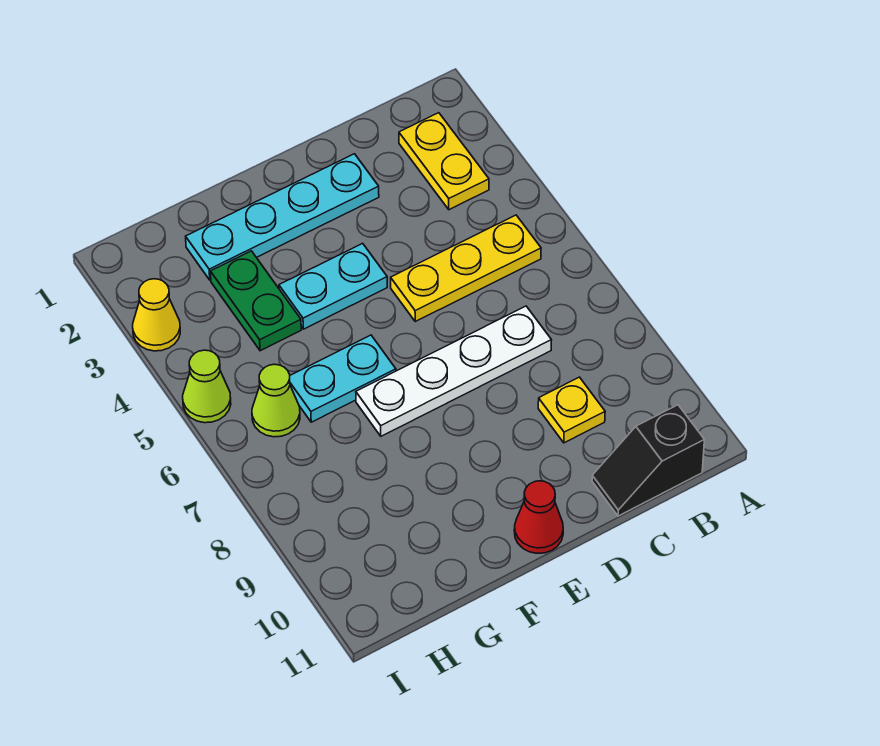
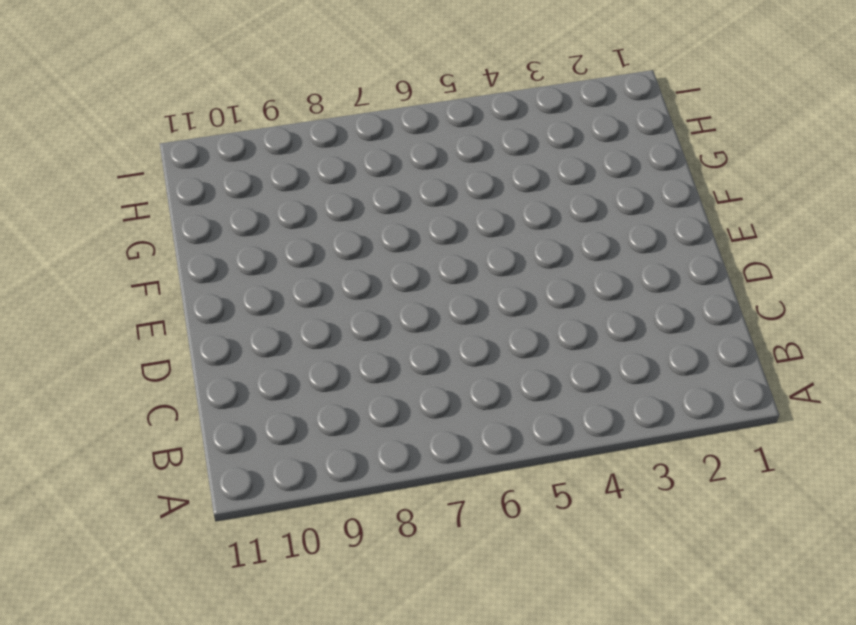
none -> yellow 1x2 plate [399,113,489,210]
none -> yellow 1x3 plate [391,215,541,321]
none -> black 1x2 slope [592,405,704,516]

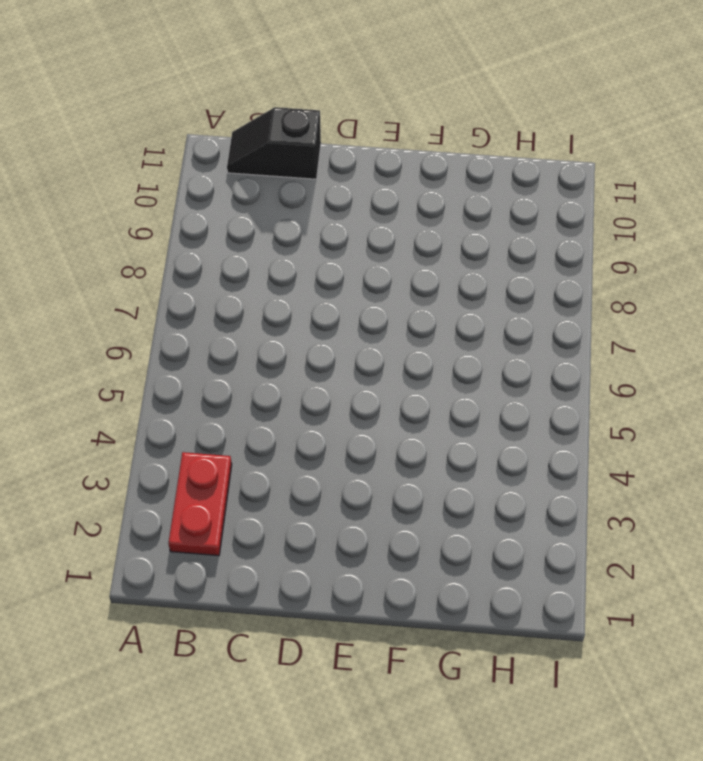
red 1x2 plate [168,452,232,556] -> yellow 1x2 plate [399,113,489,210]
black 1x2 slope [227,107,321,179] -> black 1x2 slope turned to [592,405,704,516]
none -> yellow 1x3 plate [391,215,541,321]
none -> white 1x4 plate [356,306,551,436]
none -> yellow 1x1 plate [538,377,605,443]

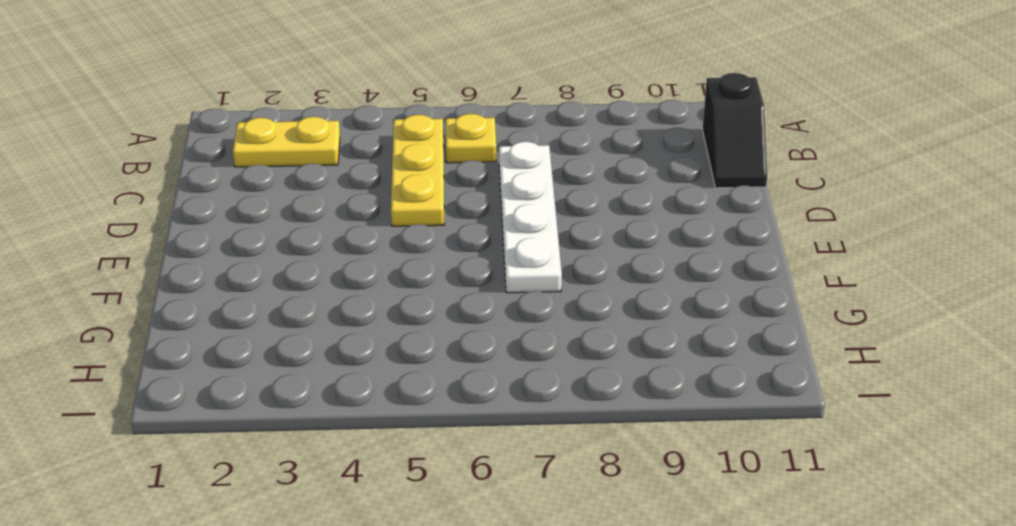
yellow 1x1 plate [445,114,496,163] -> yellow 1x1 plate moved to [538,377,605,443]
none -> cyan 1x4 plate [186,154,379,280]
none -> cyan 1x2 plate [279,243,387,329]
none -> red 1x1 cone [514,481,563,553]

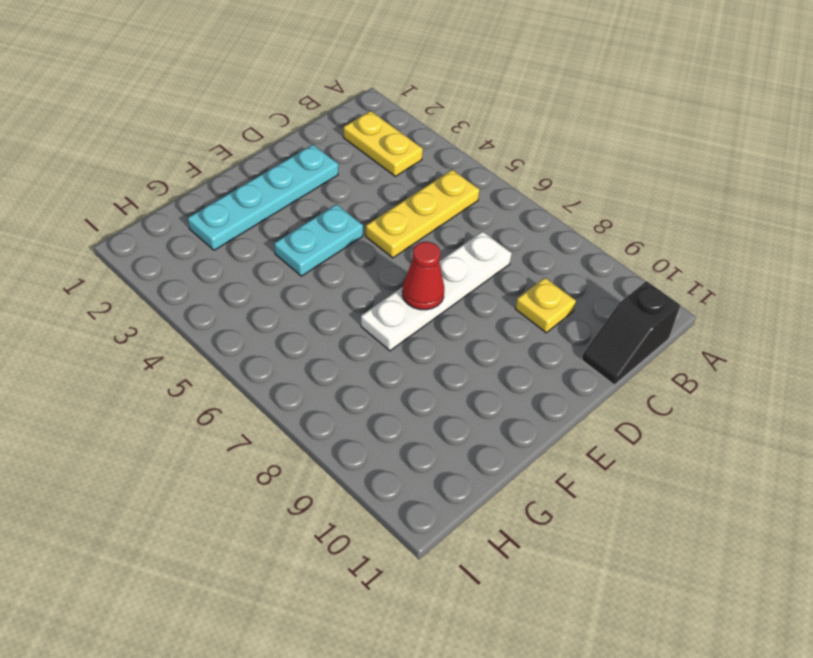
red 1x1 cone [402,242,444,310] -> red 1x1 cone moved to [514,481,563,553]
none -> cyan 1x2 plate [290,335,396,422]
none -> green 1x2 plate [210,251,301,351]
none -> lime 1x1 cone [252,364,300,437]

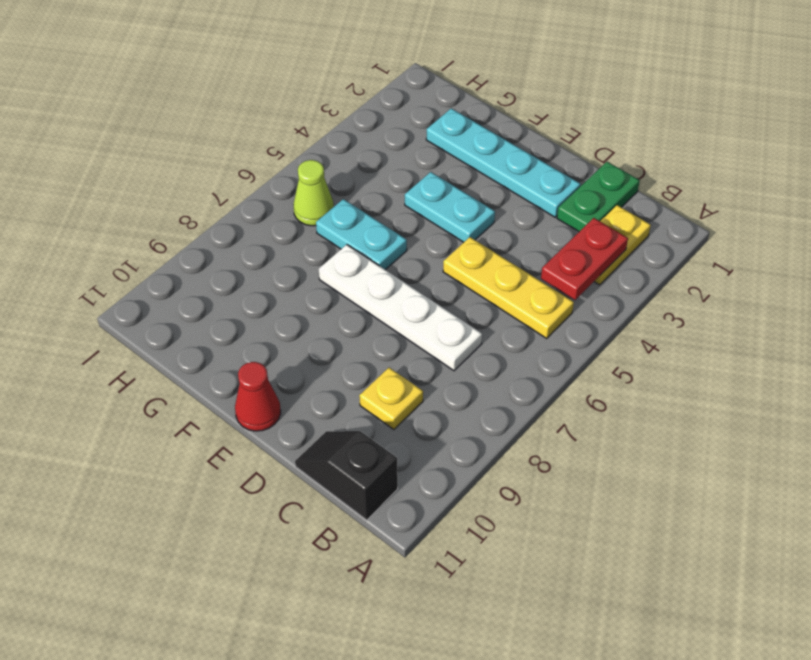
red 1x2 plate [541,218,628,300] -> none
green 1x2 plate [557,162,640,232] -> green 1x2 plate moved to [210,251,301,351]
none -> yellow 1x1 cone [133,279,180,351]
none -> lime 1x1 cone [183,350,231,423]

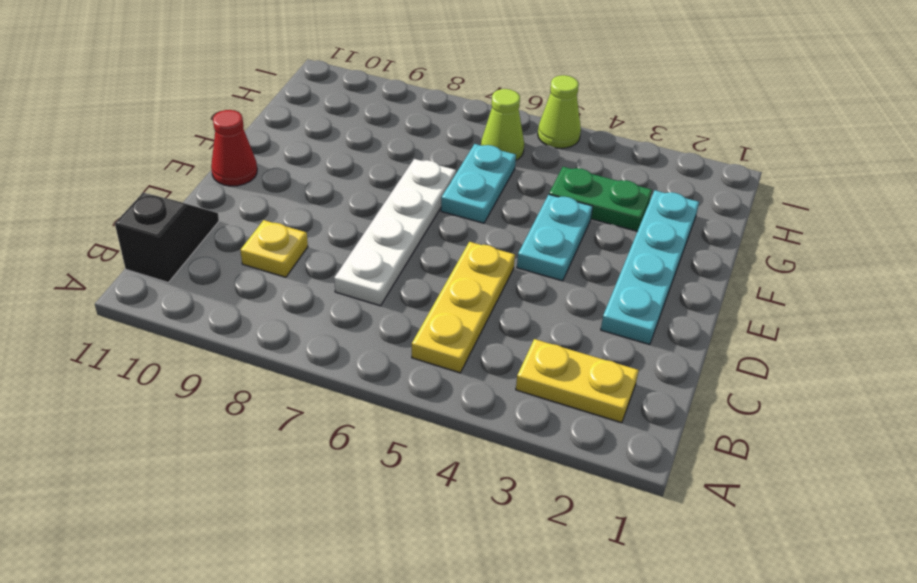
none -> yellow 1x1 cone [133,279,180,351]

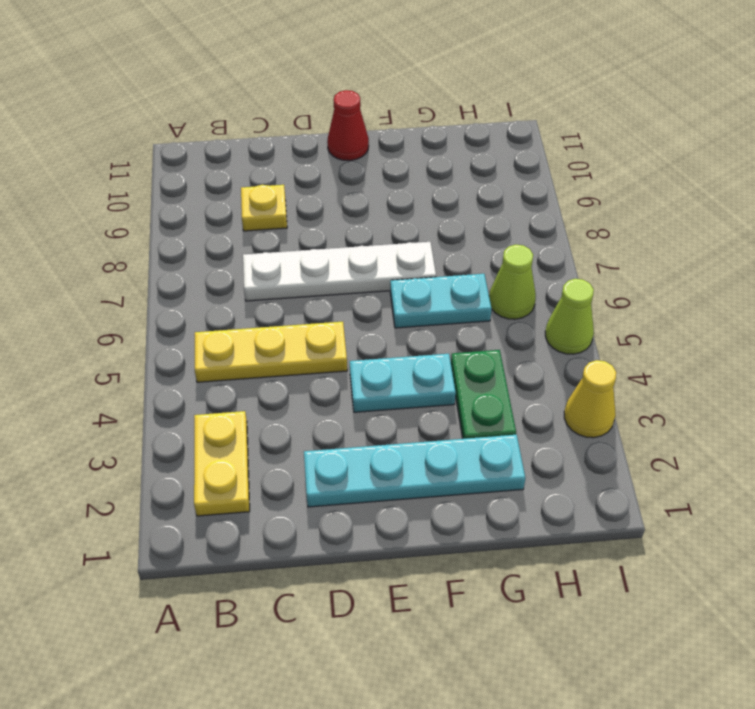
none -> black 1x2 slope [592,405,704,516]

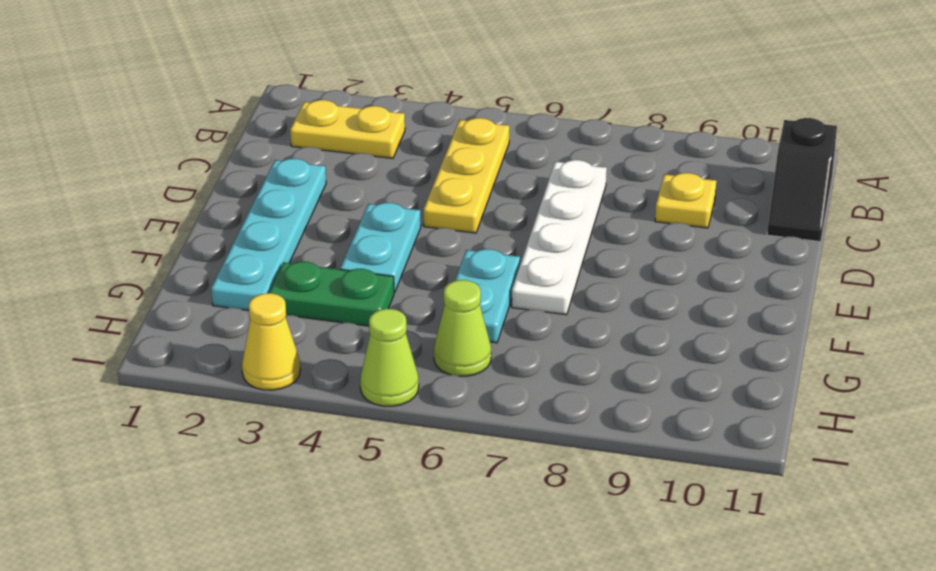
none -> red 1x1 cone [514,481,563,553]

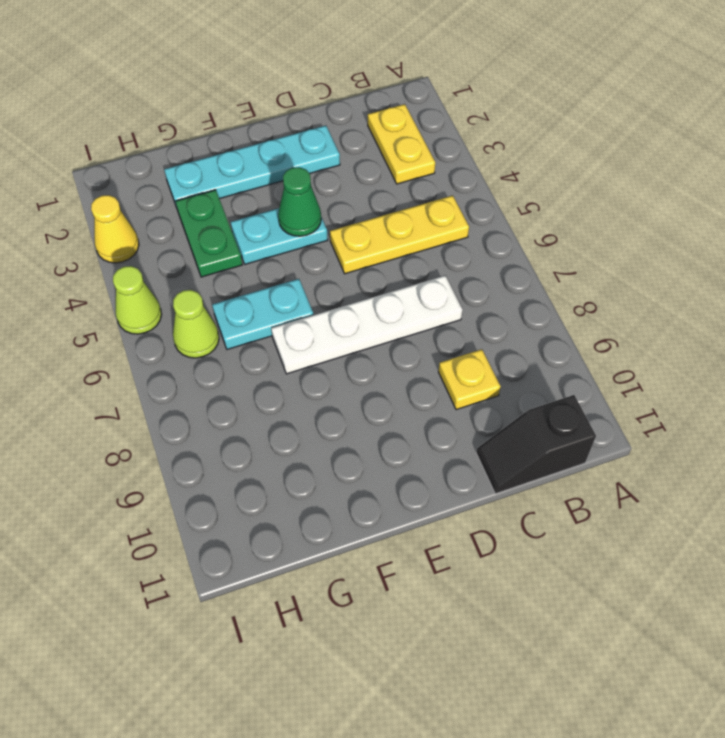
green 1x1 cone [278,167,321,236] -> none
none -> red 1x1 cone [514,481,563,553]

